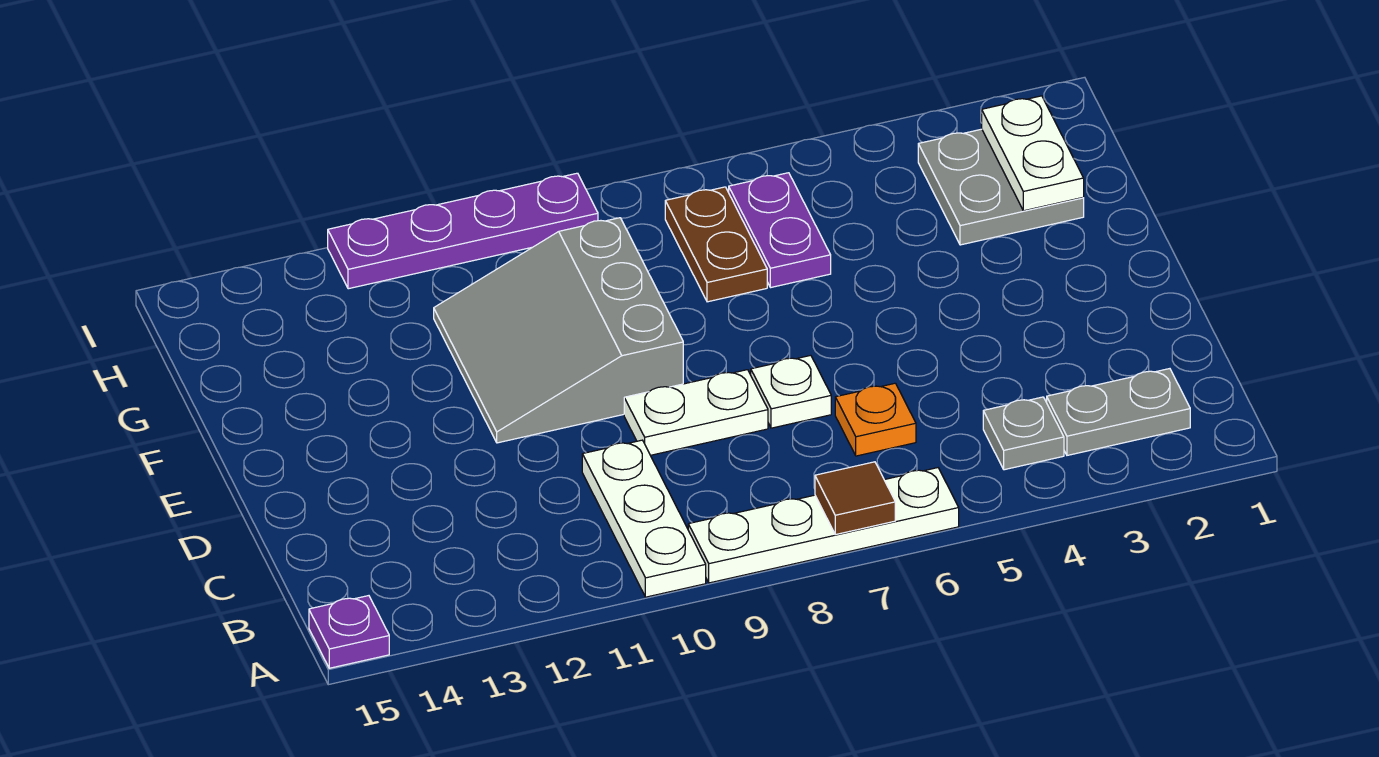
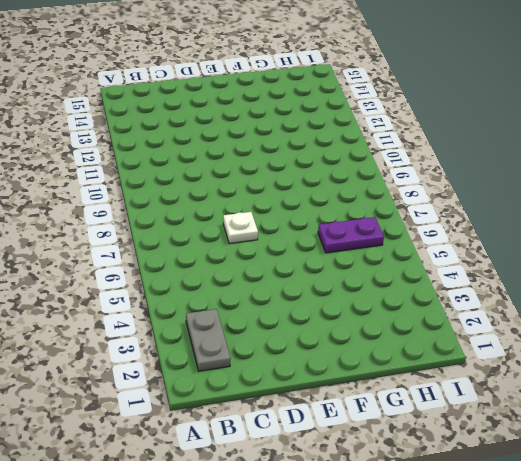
none -> white 1x4 plate [688,468,959,583]
none -> white 1x3 plate [582,440,706,597]
none -> purple 1x1 plate [309,596,389,668]

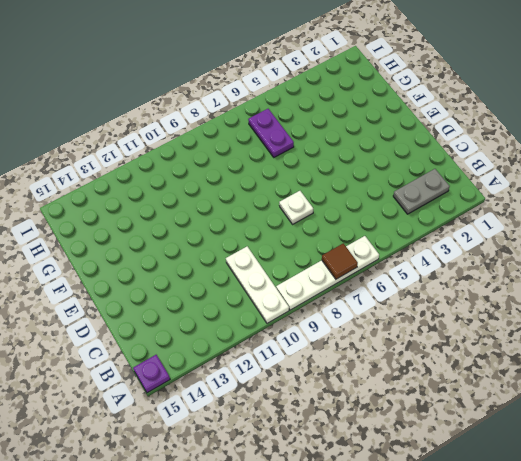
none -> grey 1x1 plate [983,397,1064,470]
none -> orange 1x1 plate [835,383,916,456]
none -> white 1x2 plate [624,370,768,455]

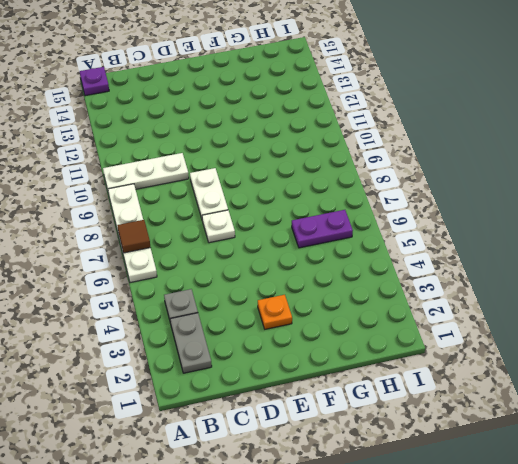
orange 1x1 plate [258,295,292,329] -> orange 1x1 plate moved to [835,383,916,456]
none -> grey 3x3 slope [434,218,683,443]
none -> grey 2x2 plate [918,129,1084,245]
none -> brown 1x2 plate [665,187,767,302]

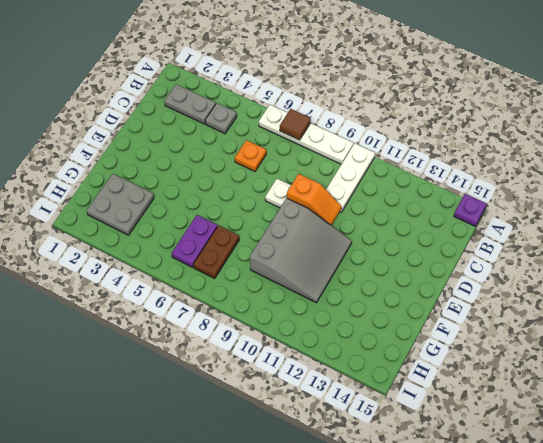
orange 1x2 slope [287,174,341,225] -> none
none -> white 1x1 plate [751,355,831,428]
none -> purple 1x4 plate [328,173,598,289]
none -> white 1x2 plate [982,96,1084,211]

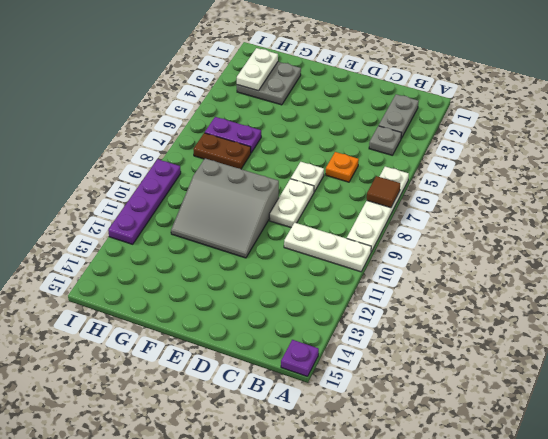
white 1x2 plate [237,48,278,91] -> white 1x2 plate turned to [982,96,1084,211]

